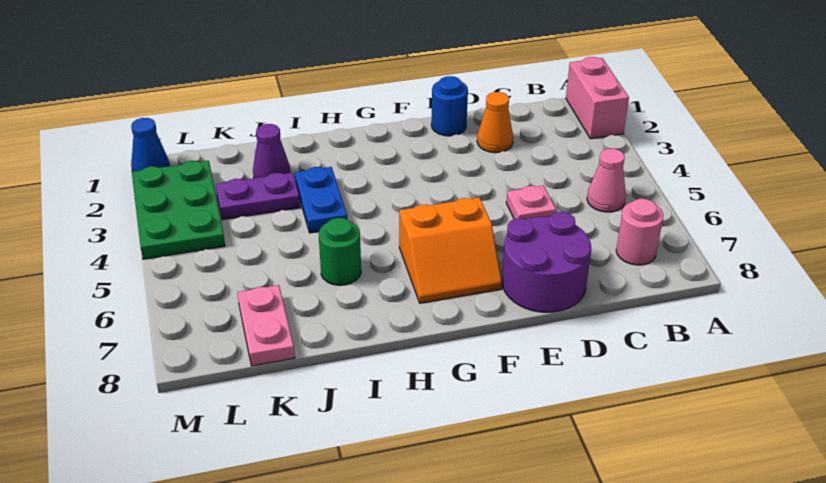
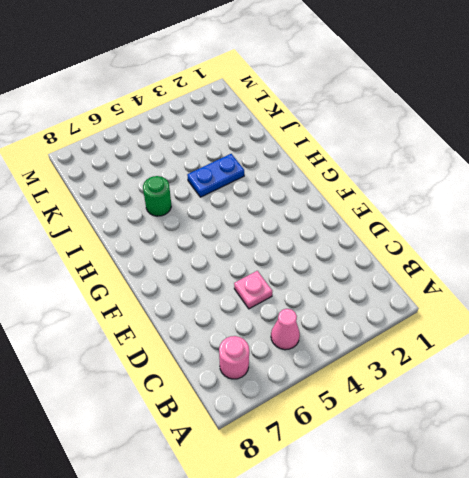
none -> pink 1x2 brick [566,57,629,139]
none -> orange 1x1 cone [477,92,513,153]
none -> purple 2x2 round brick [502,212,591,312]

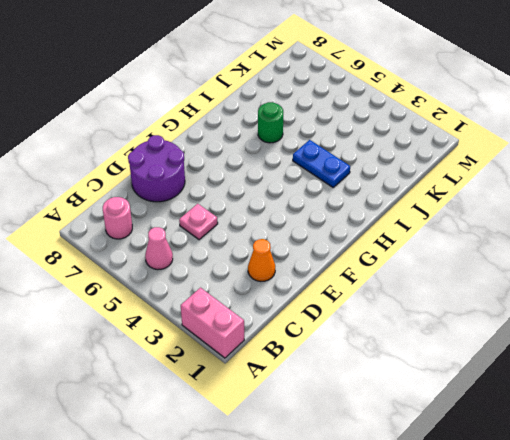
none -> blue 1x1 round brick [431,76,468,136]
none -> orange 2x2 slope [399,198,502,303]
none -> purple 1x1 cone [253,124,290,178]

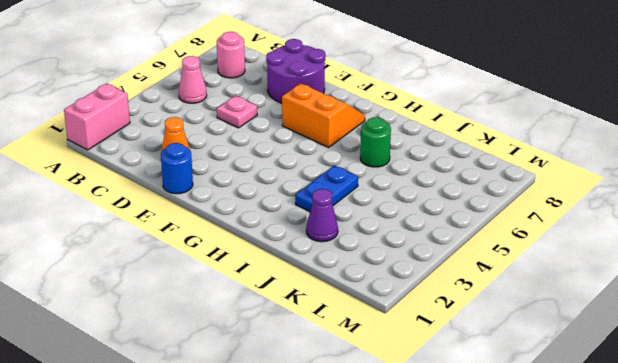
none -> purple 1x2 plate [216,173,300,220]
none -> pink 1x2 plate [237,285,295,366]
none -> green 2x3 plate [132,161,225,259]

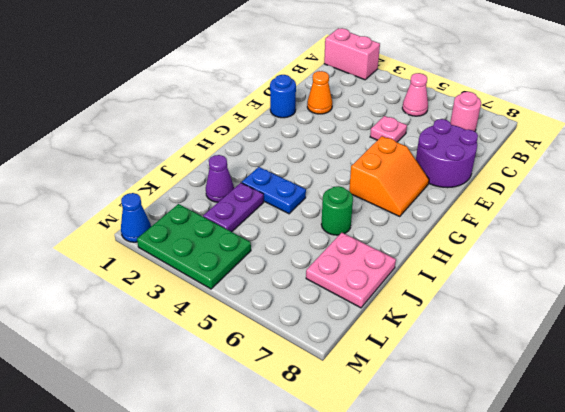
pink 2x2 plate [306,233,396,308] -> pink 1x2 plate [237,285,295,366]

